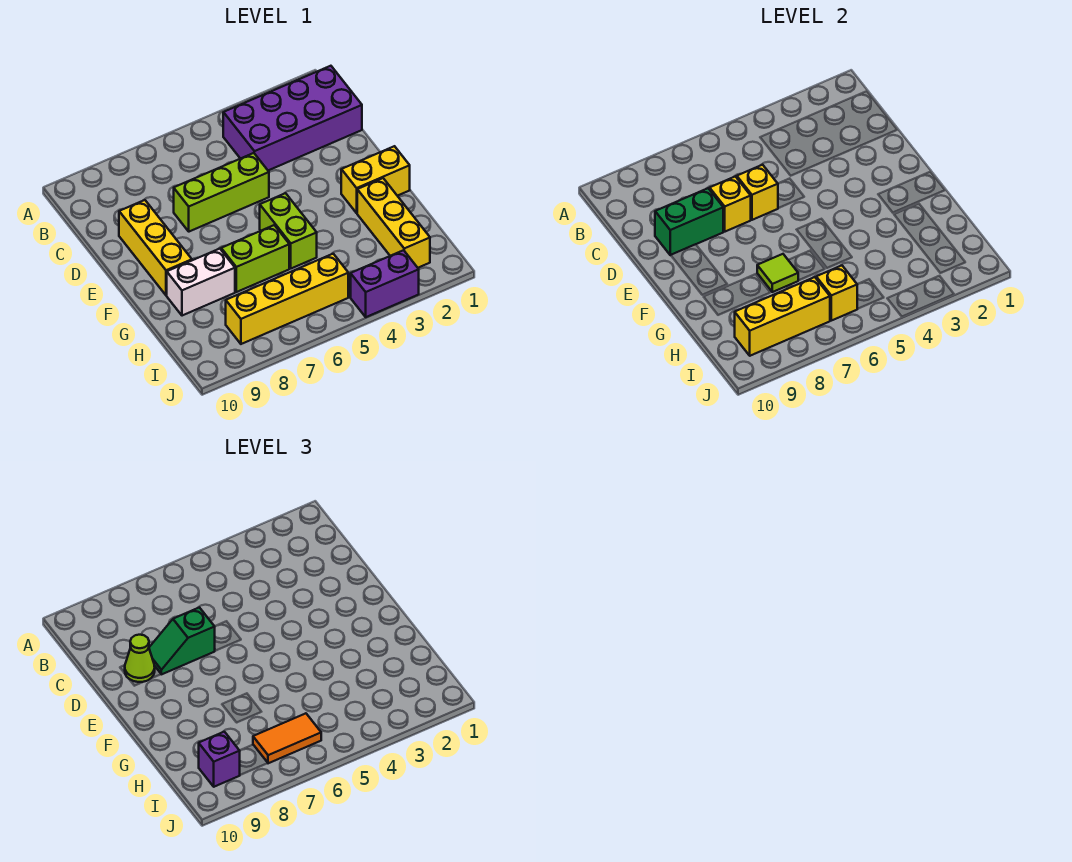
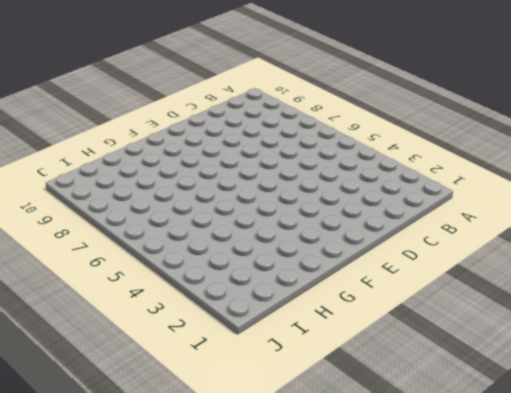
none -> purple 2x4 brick [223,66,362,170]
none -> lime 1x3 brick [174,153,269,232]
none -> yellow 1x3 brick [119,200,192,295]

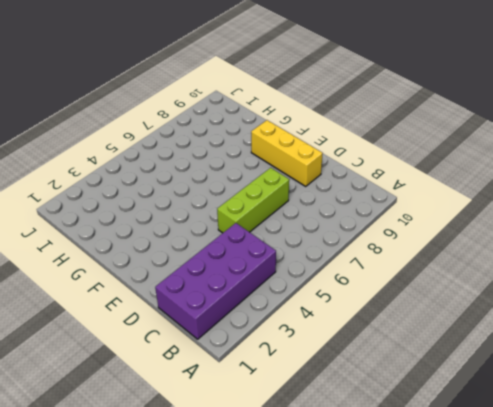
none -> yellow 1x2 brick [341,146,410,213]
none -> lime 1x2 brick [260,193,317,268]
none -> yellow 1x3 brick [357,178,430,268]

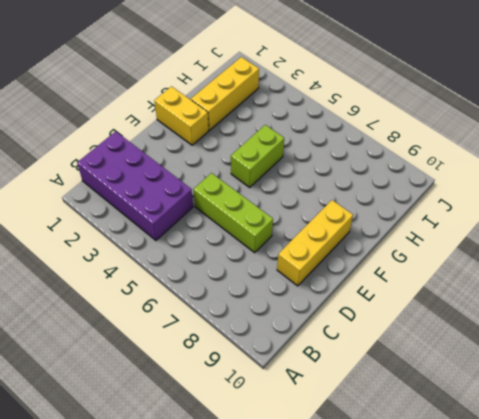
none -> lime 1x2 brick [221,225,289,292]
none -> white 1x2 brick [167,249,235,316]
none -> yellow 1x4 brick [226,254,348,344]

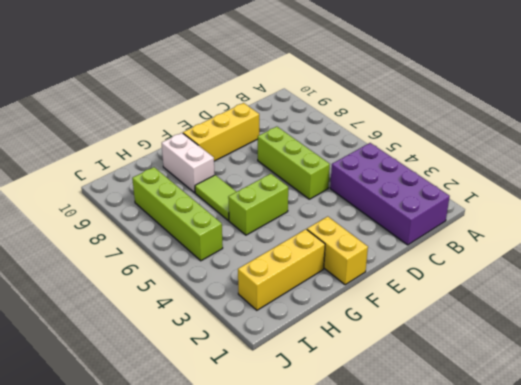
lime 1x2 tile [195,175,236,220] -> lime 1x2 brick [221,225,289,292]
lime 1x4 brick [132,167,223,261] -> yellow 1x4 brick [226,254,348,344]
none -> purple 1x2 brick [351,250,419,317]
none -> yellow 1x1 brick [737,165,778,220]
none -> yellow 1x1 brick [710,176,751,232]

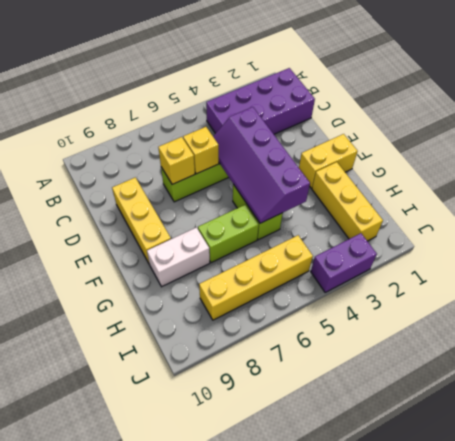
purple 2x4 slope [213,107,310,223] -> none
none -> green 1x2 brick [655,188,723,255]
none -> lime 1x1 tile [757,254,798,292]
none -> yellow 1x1 brick [816,266,857,321]

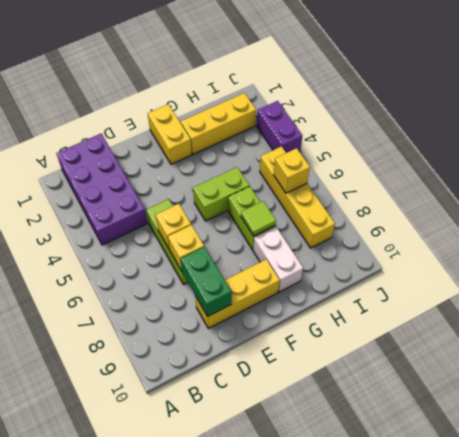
none -> yellow 1x3 brick [735,277,830,356]
none -> green 1x2 slope [149,607,215,674]
none -> lime 1x1 cone [125,635,155,682]

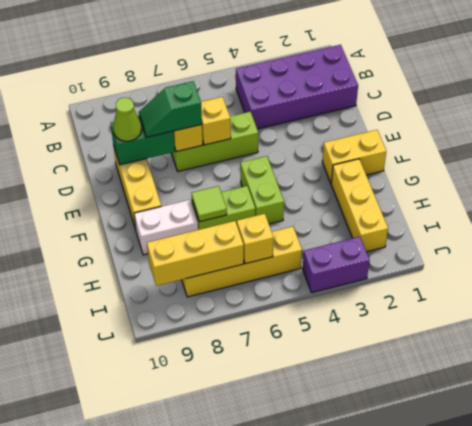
none -> orange 1x2 tile [253,713,321,763]
none -> purple 1x1 brick [199,732,240,787]

